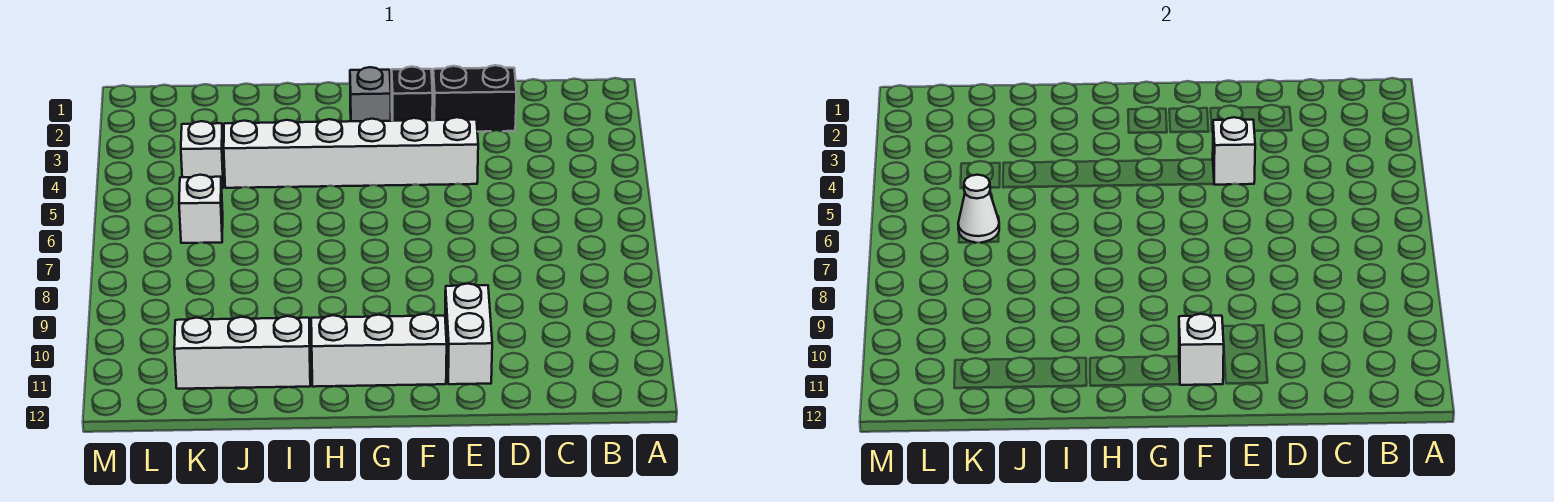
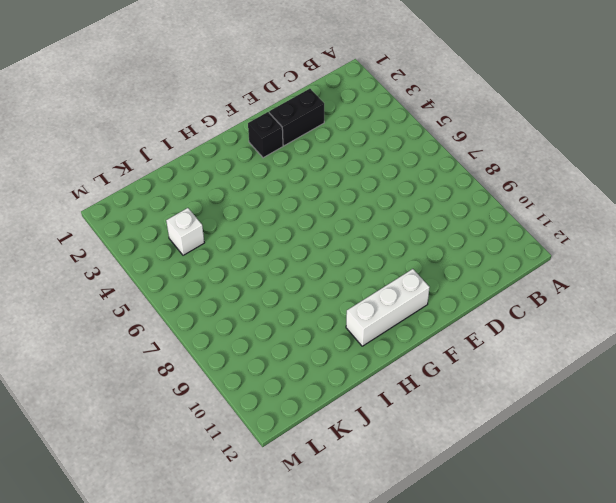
none -> white 1x6 brick [224,117,478,188]
none -> white 1x2 brick [445,284,492,384]
none -> grey 1x1 brick [350,67,391,121]

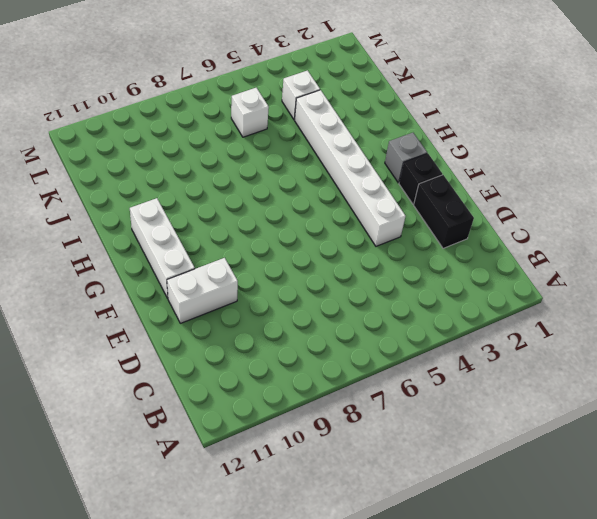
none -> white 1x3 brick [174,316,310,389]
none -> white 1x1 brick [1213,117,1255,185]
none -> white 1x1 brick [1179,314,1224,385]

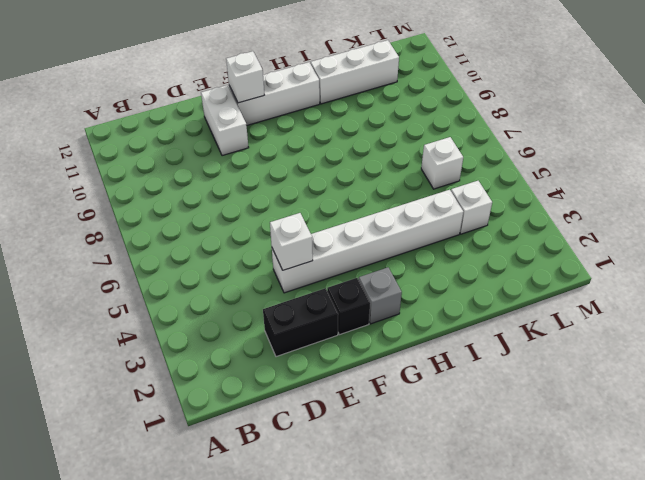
none -> white 1x1 cone [958,175,999,243]

